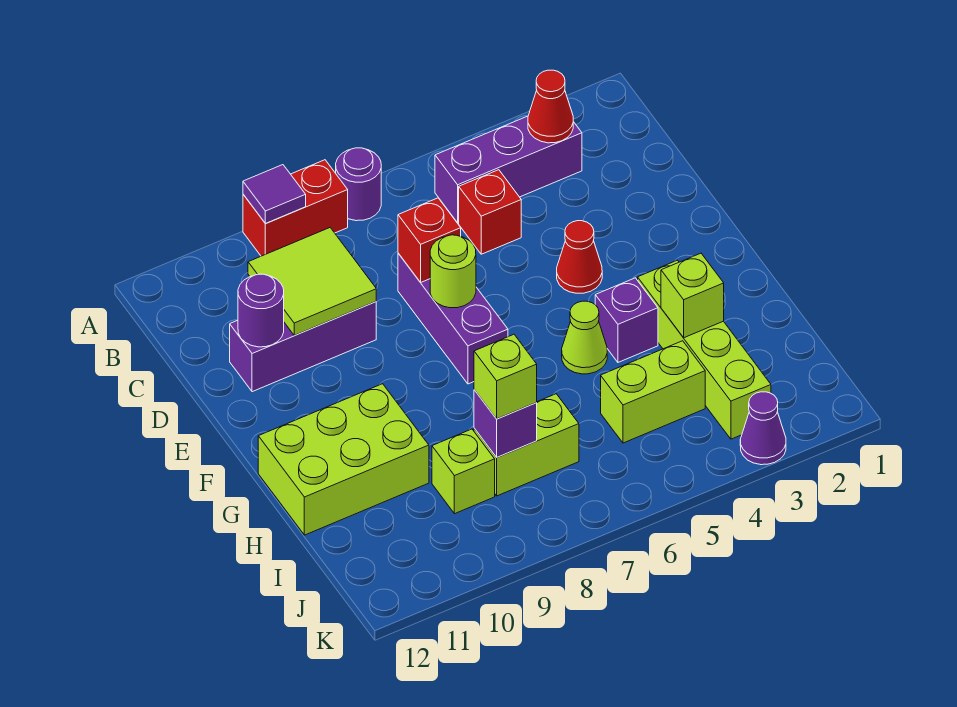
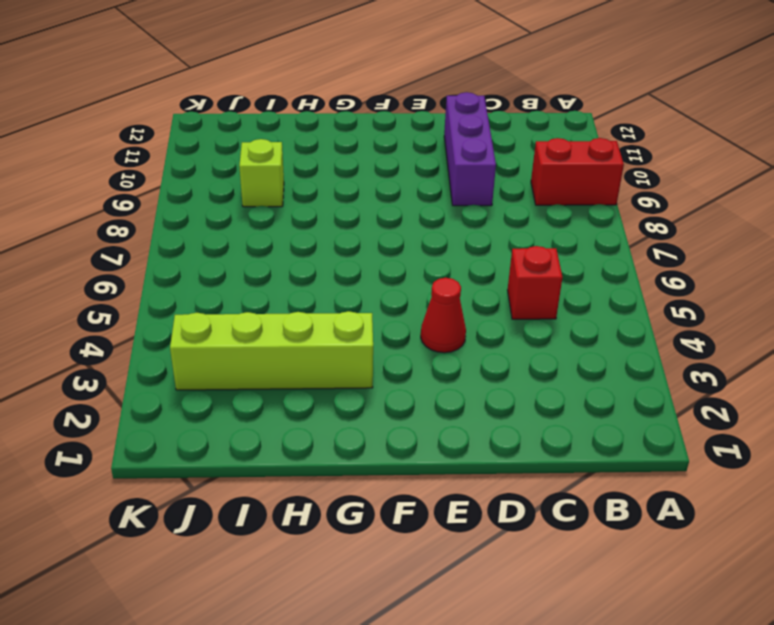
red 1x2 brick [531,138,624,205] -> red 1x2 brick turned to [243,160,348,256]
none -> purple 1x1 round brick [336,148,381,221]
none -> purple 1x3 brick [435,116,582,223]
none -> purple 1x3 brick [398,253,508,384]

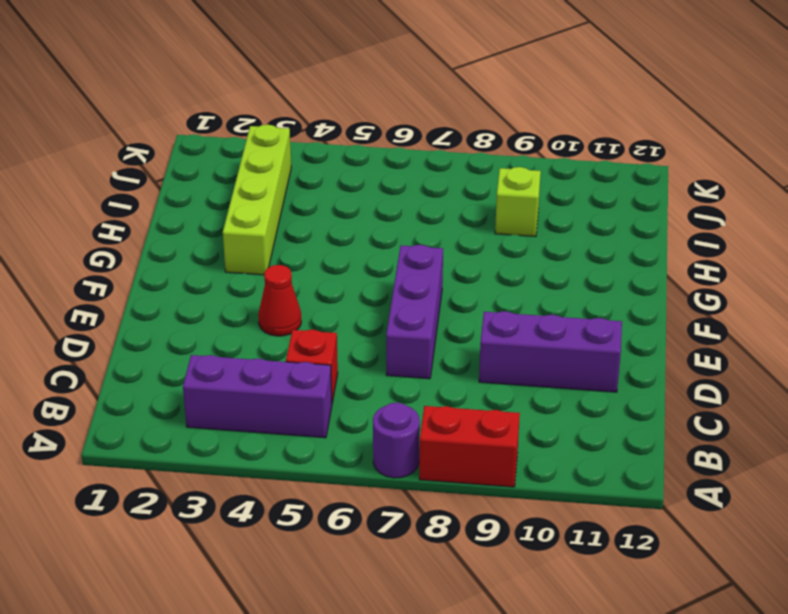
none -> purple 1x1 brick [595,278,658,362]
none -> lime 1x1 cone [562,301,607,374]
none -> lime 2x3 brick [258,384,429,535]

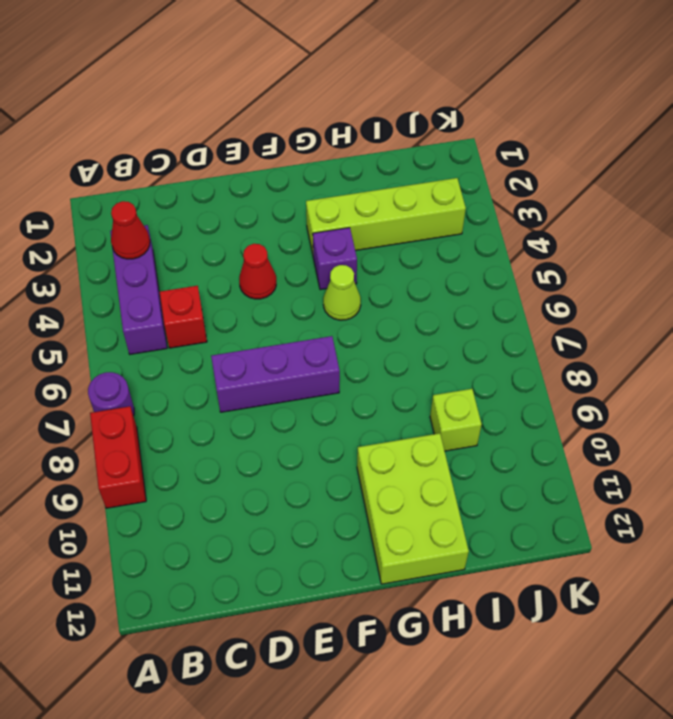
none -> purple 1x3 brick [230,302,376,392]
none -> lime 1x2 brick [601,341,705,443]
none -> lime 1x2 brick [474,394,579,496]

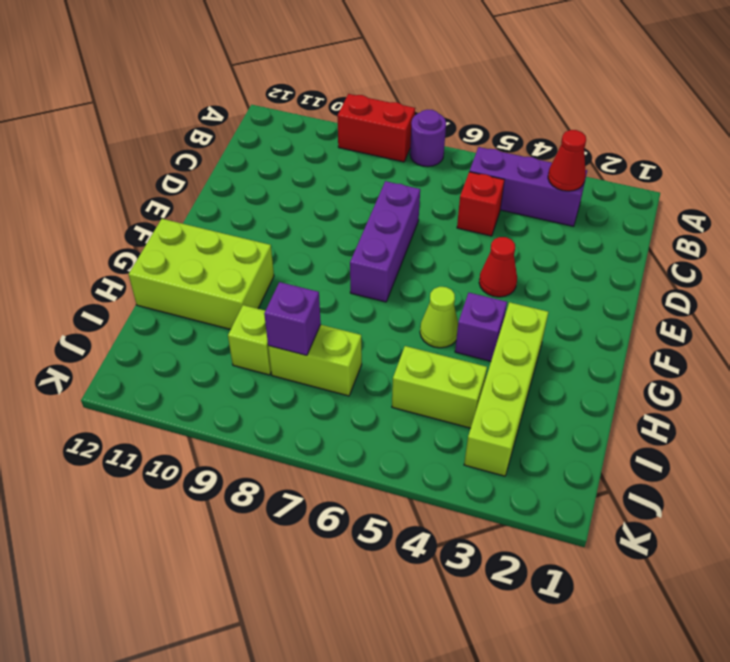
none -> purple 1x3 brick [230,302,376,392]
none -> purple 1x1 cone [740,392,786,465]
none -> purple 1x1 tile [243,165,306,223]

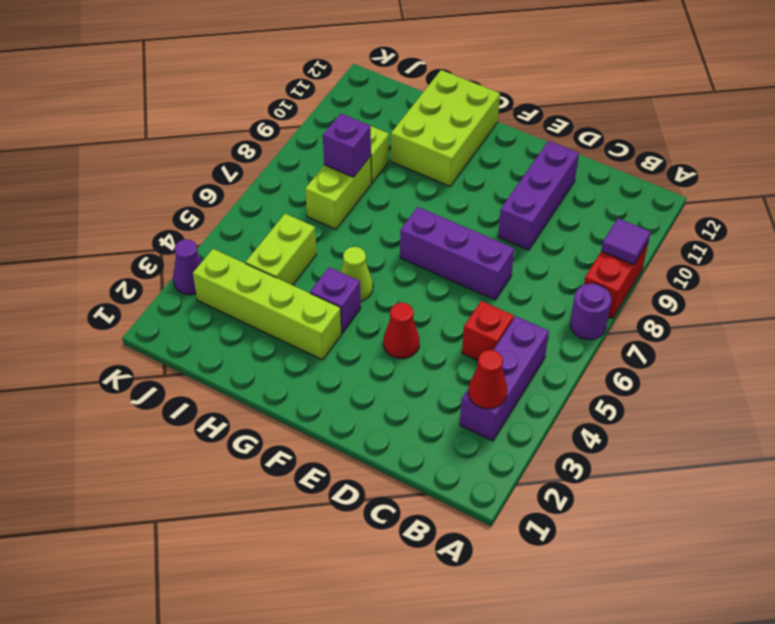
none -> lime 2x2 tile [248,228,376,336]
none -> red 1x1 brick [398,198,461,282]
none -> purple 1x1 round brick [238,274,284,347]

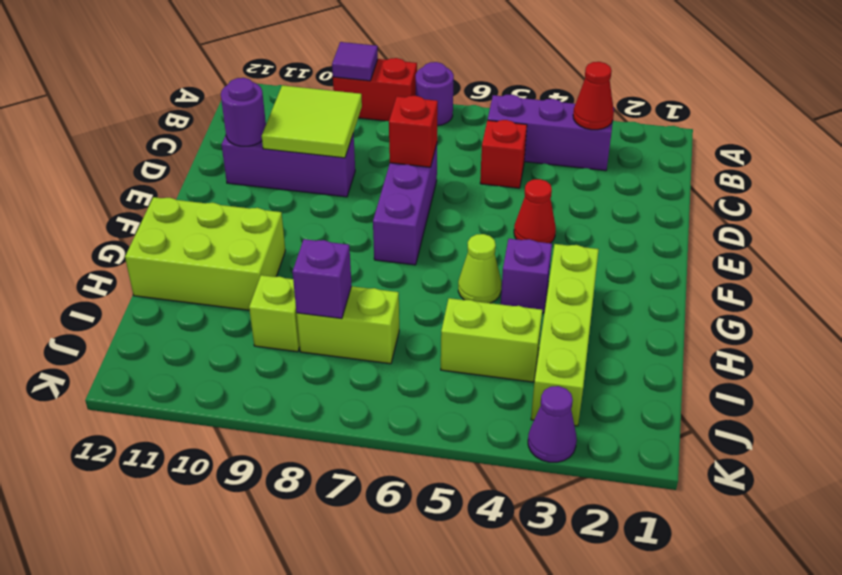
none -> lime 1x1 round brick [430,235,476,308]
none -> lime 1x1 brick [661,253,724,338]
none -> lime 1x1 brick [474,334,537,419]

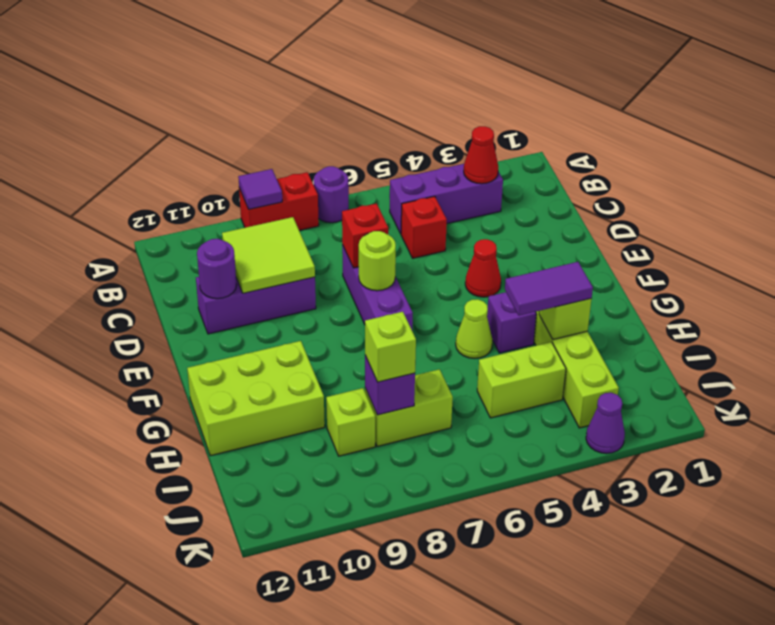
purple 1x2 tile [505,262,593,316] -> none

